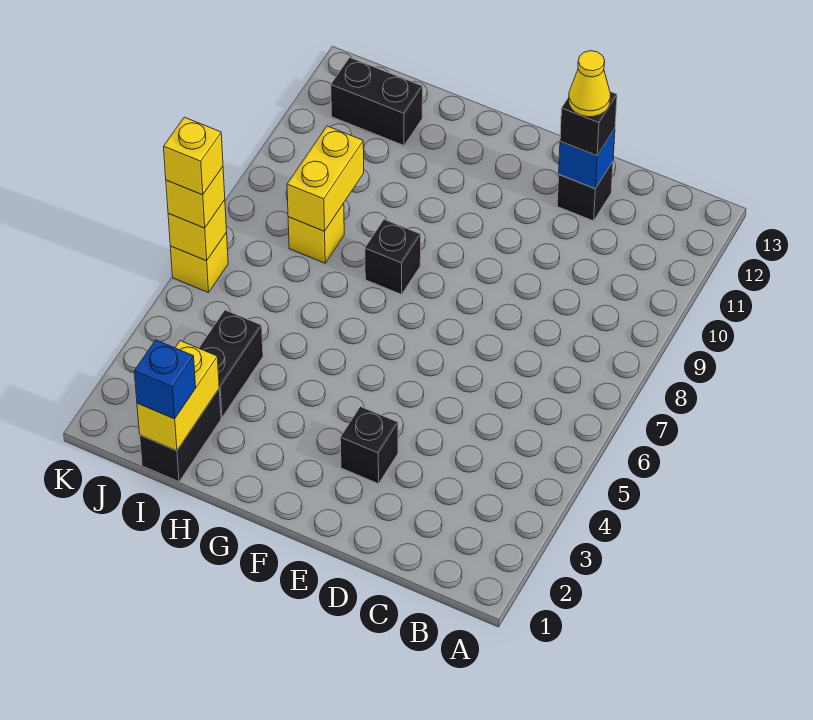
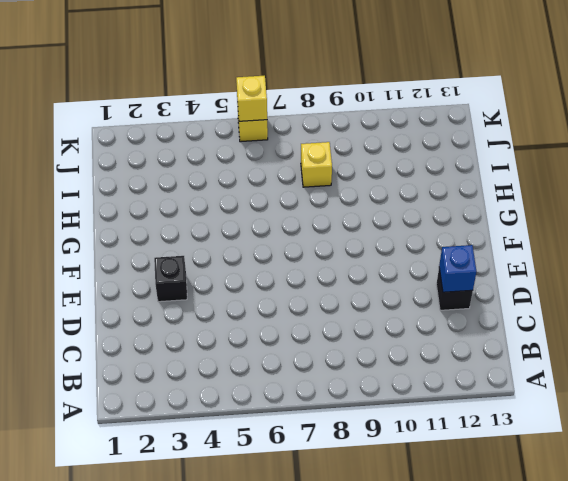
none -> black 1x1 brick [365,220,421,294]
none -> black 1x2 brick [140,389,221,482]
none -> black 1x2 brick [199,310,263,418]

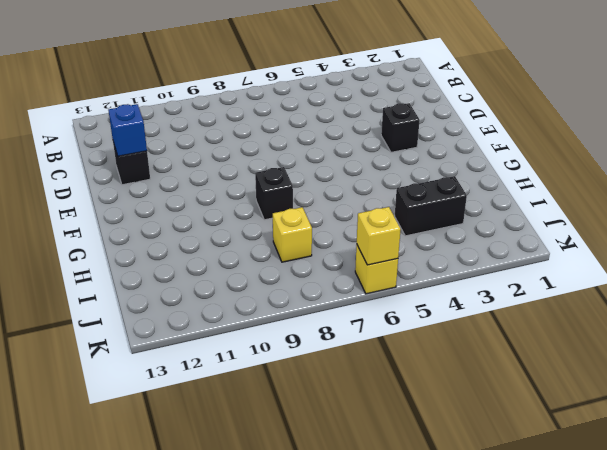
none -> black 1x2 brick [140,389,221,482]
none -> black 1x2 brick [331,58,423,145]
none -> yellow 1x2 brick [137,341,219,451]

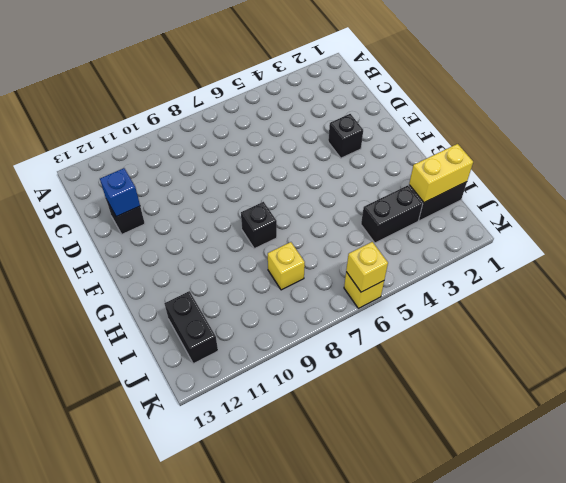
none -> yellow 1x2 brick [287,126,364,231]
none -> black 1x1 brick [560,92,617,156]
none -> blue 1x1 brick [134,340,196,419]

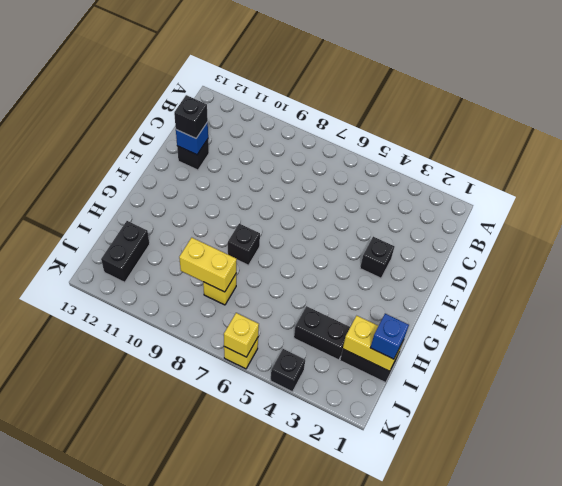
black 1x1 brick [270,349,305,392] -> none
none -> yellow 1x1 brick [166,167,225,228]
none -> yellow 1x1 cone [569,51,610,117]
none -> yellow 1x1 brick [164,117,223,195]

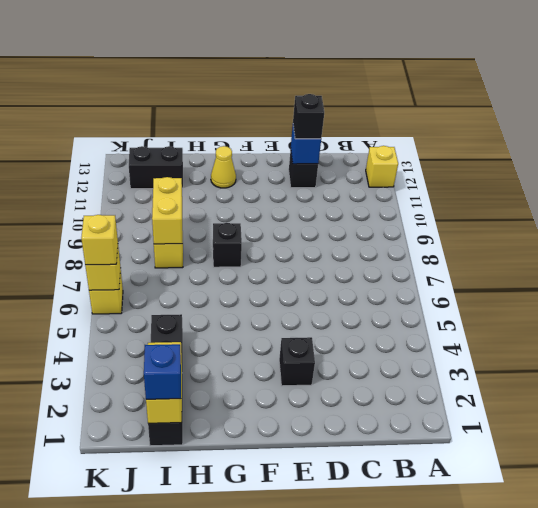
yellow 1x1 brick [366,146,398,187] -> yellow 1x1 brick moved to [164,117,223,195]
yellow 1x1 cone [211,146,236,188] -> yellow 1x1 cone moved to [569,51,610,117]

